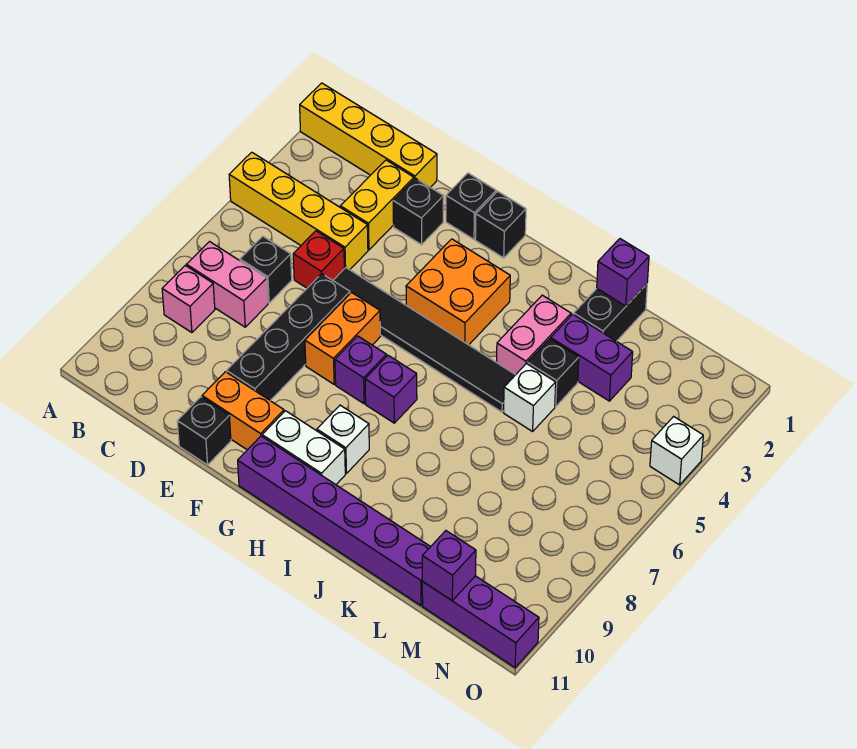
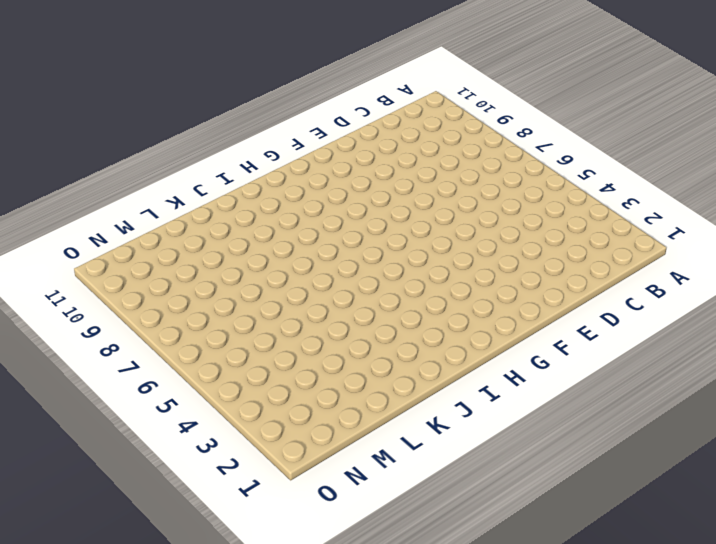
none -> yellow 1x4 brick [300,83,437,187]
none -> yellow 1x4 brick [229,152,368,270]
none -> pink 1x2 brick [186,242,268,327]
none -> pink 1x1 brick [162,266,215,333]

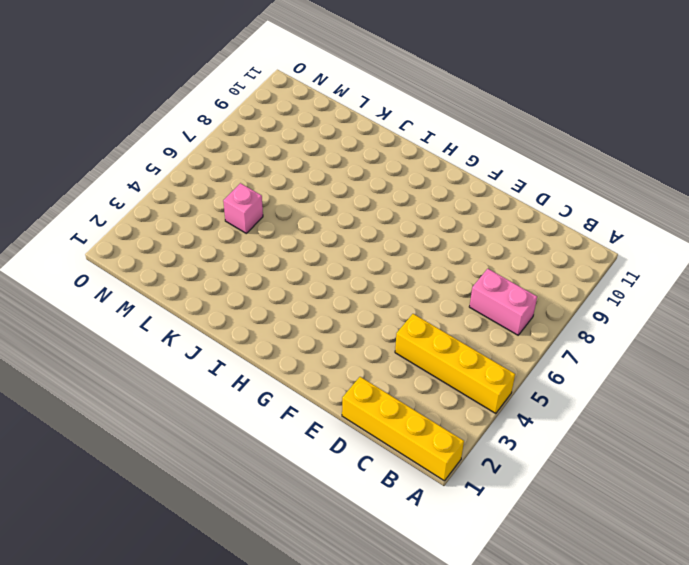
pink 1x1 brick [223,183,263,233] -> pink 1x1 brick moved to [162,266,215,333]
none -> black 1x1 brick [240,236,292,303]
none -> yellow 1x2 brick [340,160,414,250]
none -> red 1x1 brick [293,231,344,288]
none -> black 1x1 brick [393,178,444,245]

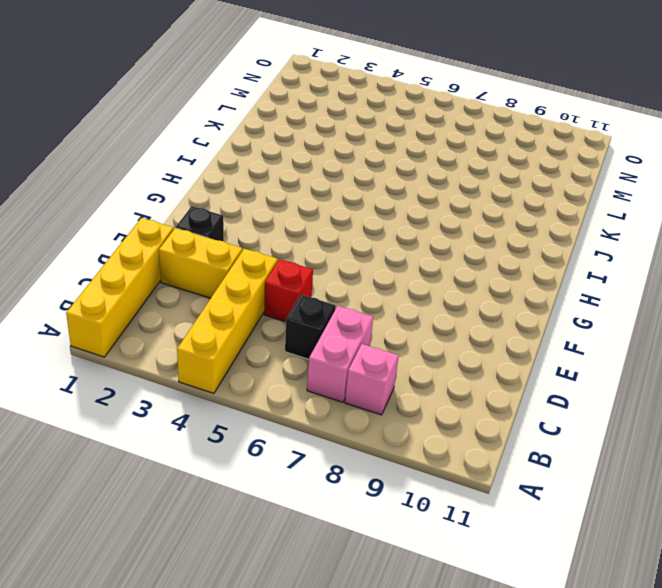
none -> black 1x6 tile [333,268,515,412]
none -> black 1x4 brick [227,274,350,400]
none -> orange 1x2 brick [202,372,284,450]
none -> black 1x1 brick [177,397,231,465]

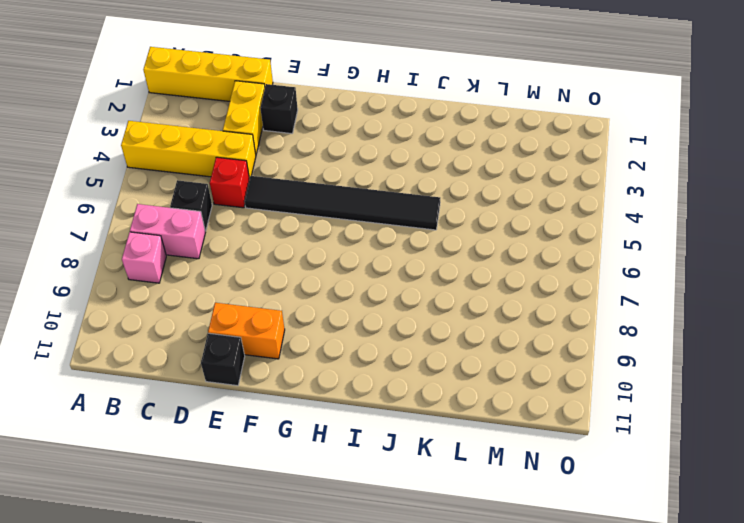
none -> black 1x4 brick [227,274,350,400]
none -> black 1x1 brick [446,173,496,239]
none -> orange 1x2 brick [305,293,380,384]
none -> black 1x1 brick [475,191,526,258]

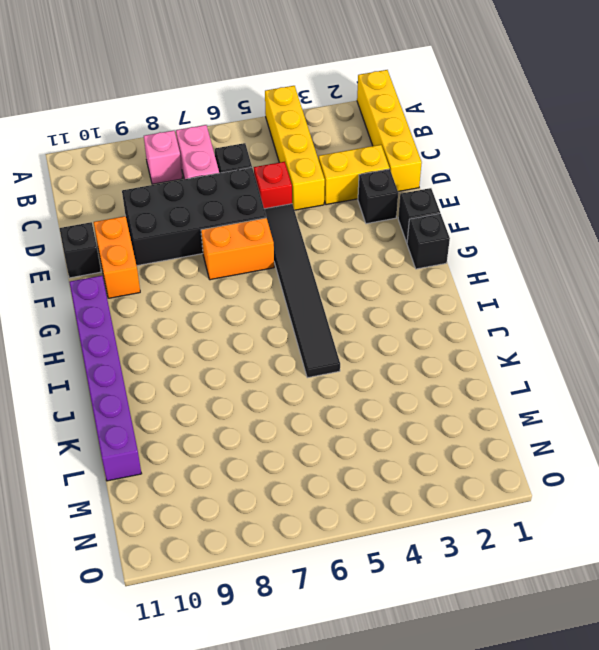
black 2x4 brick [122,168,266,266] -> black 1x4 brick [227,274,350,400]
none -> orange 2x2 brick [406,239,510,345]
none -> purple 1x1 brick [335,336,386,404]
none -> white 1x2 brick [262,411,345,485]
none -> purple 1x1 brick [365,356,417,423]

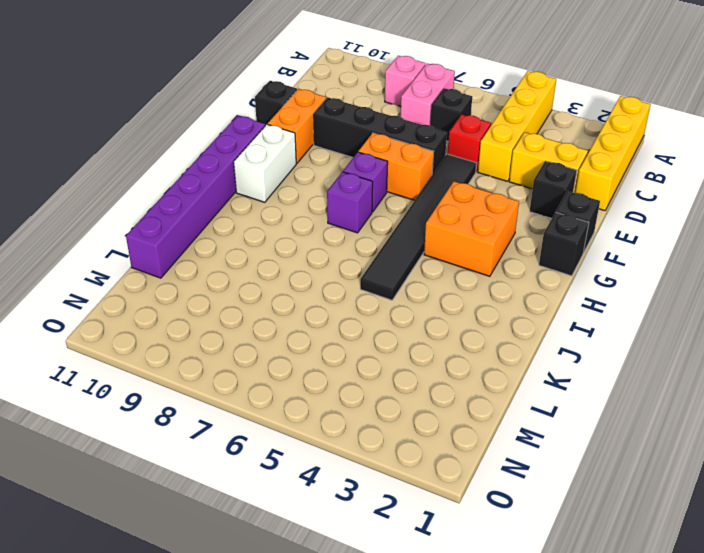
none -> white 1x1 brick [317,405,369,473]
none -> pink 1x2 brick [497,295,571,375]
none -> black 1x2 brick [574,284,647,341]
none -> purple 1x2 brick [551,314,633,401]

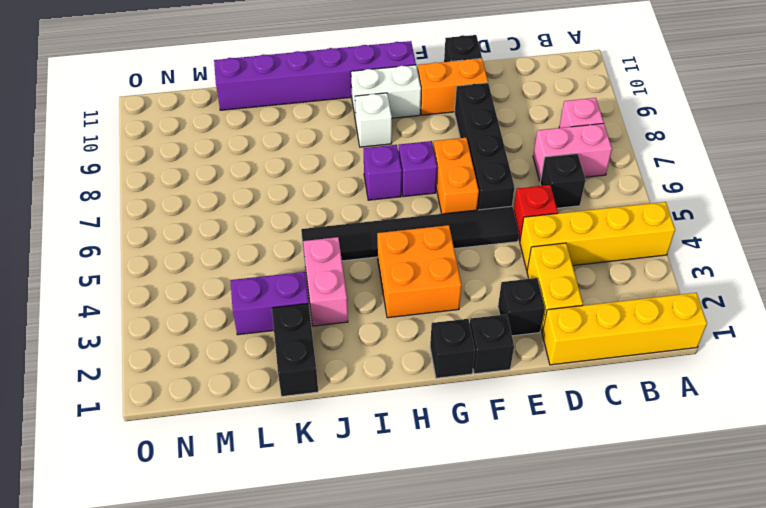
none -> black 1x1 brick [527,339,579,406]
none -> white 1x1 brick [504,364,556,431]
none -> purple 1x3 brick [422,576,539,667]
none -> white 1x1 brick [650,416,703,485]

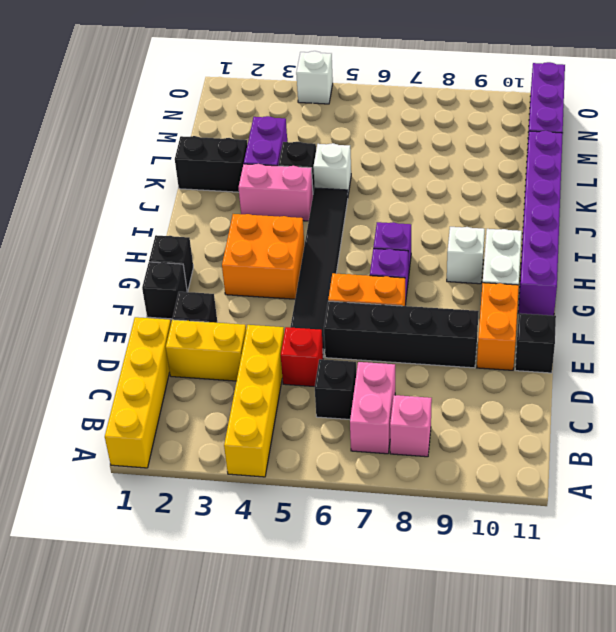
none -> purple 1x1 brick [597,239,649,306]
none -> purple 1x1 brick [422,531,476,600]

